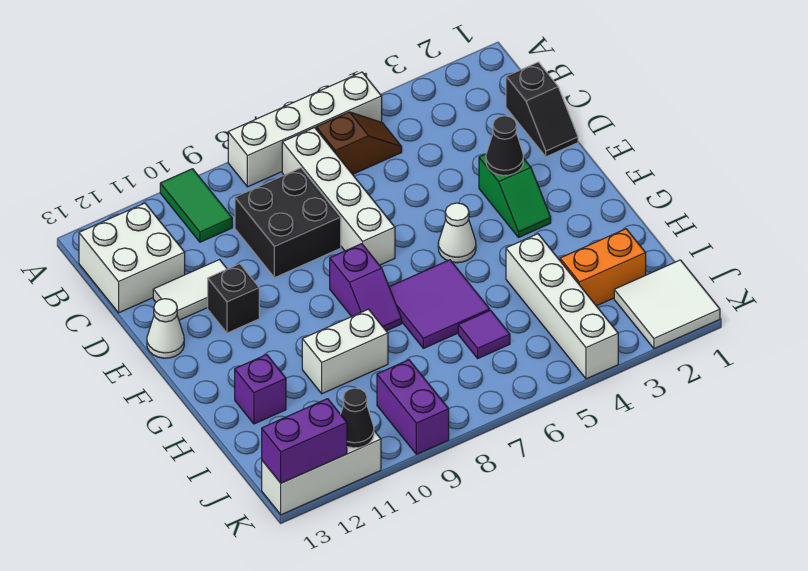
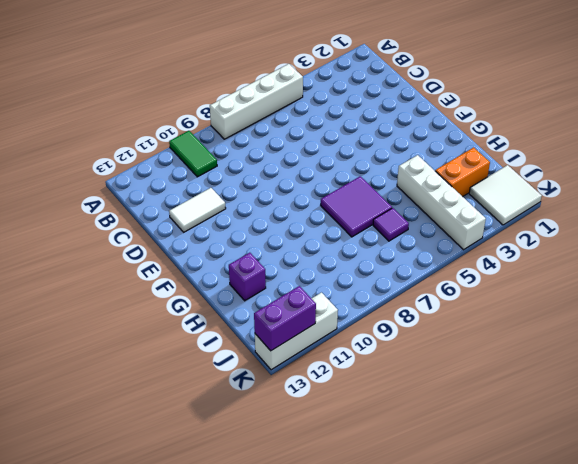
none -> brown 1x2 slope [316,112,402,174]
none -> white 1x4 brick [282,128,395,265]
none -> white 2x2 brick [79,203,185,313]

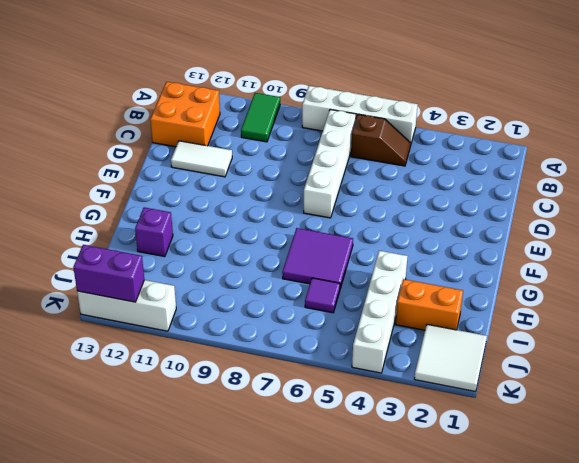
orange 2x2 brick [150,82,220,147] -> white 2x2 brick [79,203,185,313]
none -> black 1x2 slope [506,62,578,157]
none -> black 2x2 brick [235,168,341,278]
none -> green 1x2 slope [479,154,551,237]

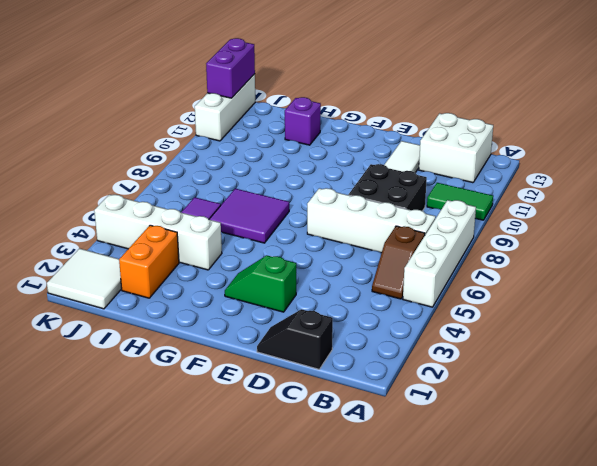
none -> black 1x1 brick [208,264,259,333]
none -> white 1x1 cone [147,299,184,358]
none -> white 1x1 cone [438,203,476,263]

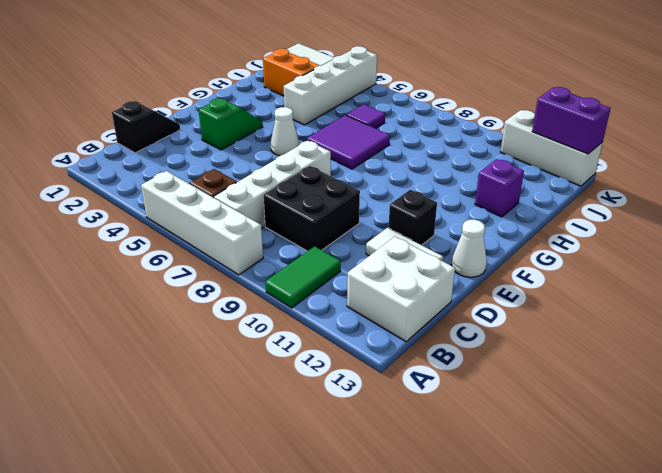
none -> purple 1x2 slope [330,244,402,331]
none -> white 1x2 brick [302,309,388,394]
none -> purple 1x2 brick [377,360,449,454]

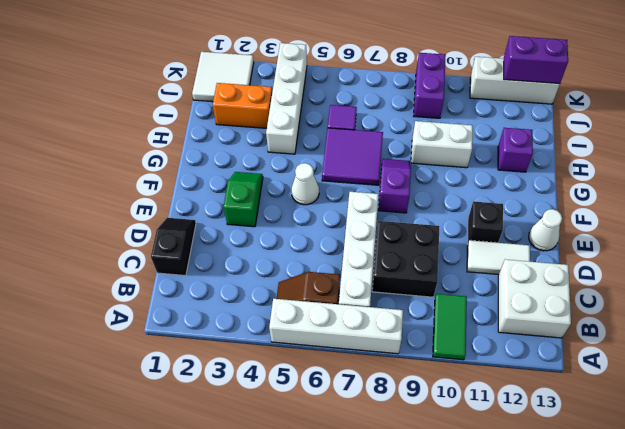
none -> black 1x1 cone [486,116,523,176]
none -> black 1x1 cone [341,388,374,448]

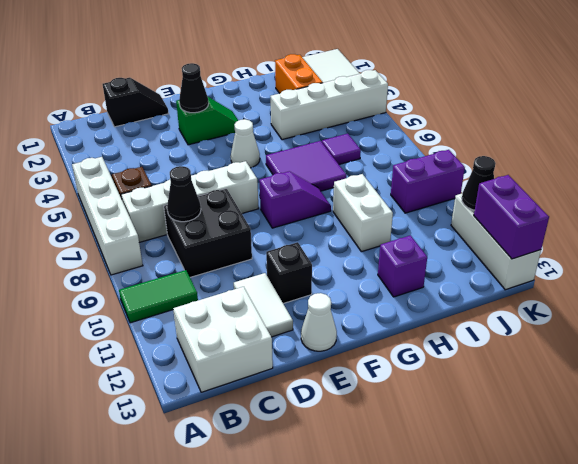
black 1x1 cone [167,166,201,222] -> none

